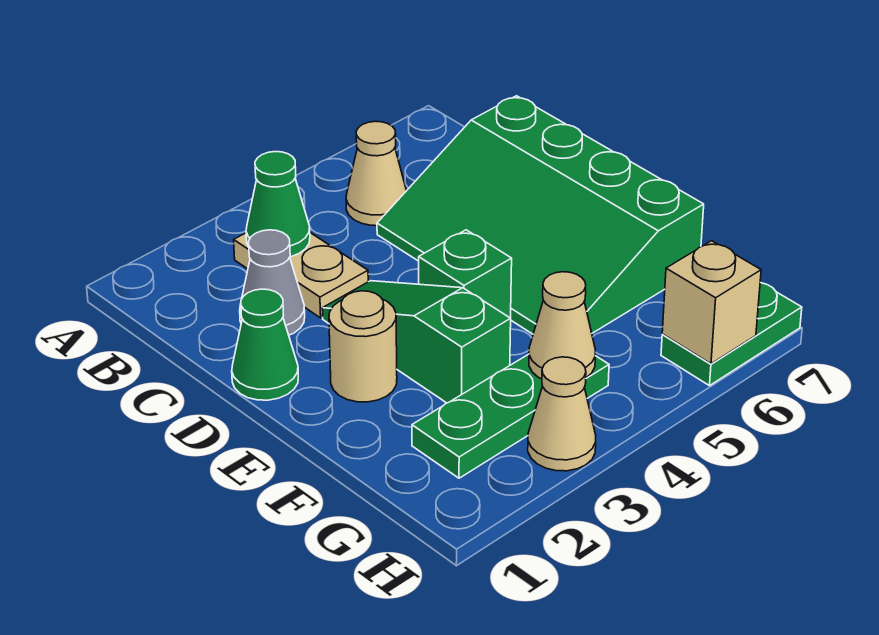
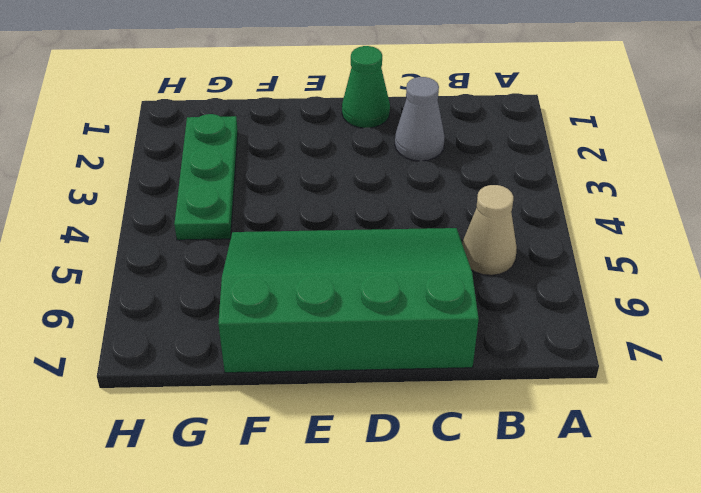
none -> tan 1x2 plate [234,233,368,318]
none -> green 1x3 slope [322,281,511,403]
none -> tan 1x1 round brick [329,291,397,402]

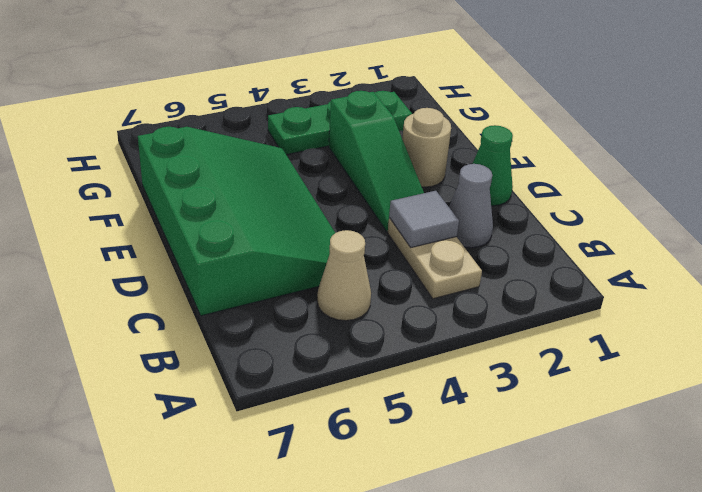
grey 1x1 tile [389,191,459,248] -> none
none -> green 1x1 brick [419,230,512,318]
none -> tan 1x1 cone [528,357,596,471]
none -> green 1x2 plate [661,283,802,386]

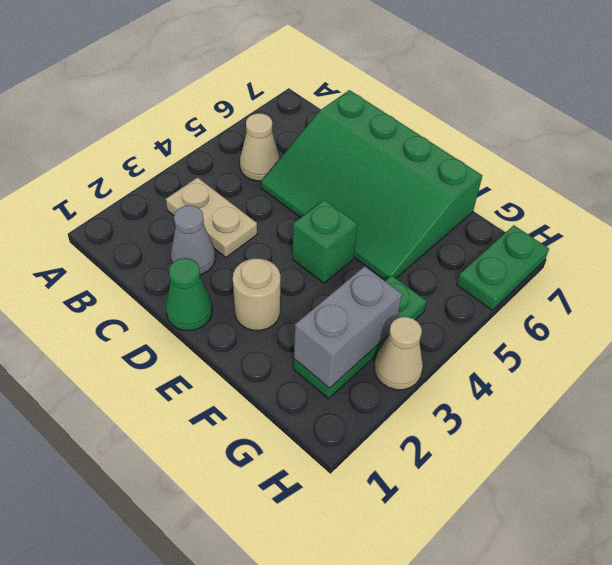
grey 1x2 brick [294,266,402,388] -> none
none -> green 1x3 slope [322,281,511,403]
none -> green 1x1 cone [246,152,310,257]
none -> tan 1x1 cone [529,272,595,379]

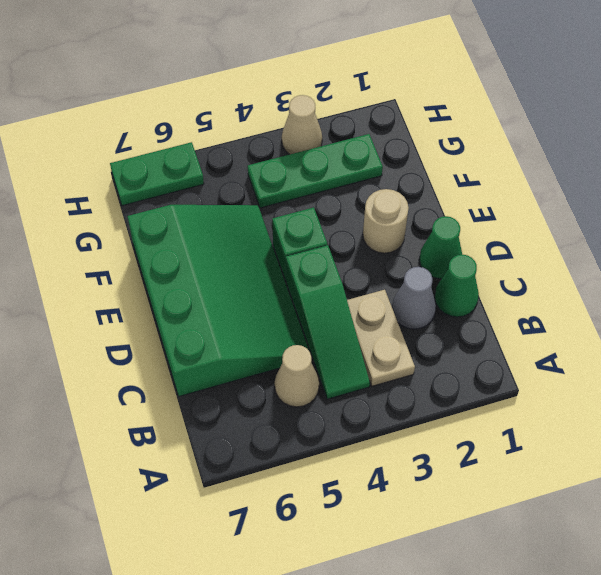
green 1x3 slope [286,245,370,399] -> green 1x3 slope moved to [322,281,511,403]
green 1x1 cone [435,255,479,317] -> green 1x1 cone moved to [246,152,310,257]
none -> tan 1x1 cone [529,272,595,379]
none -> tan 1x1 brick [662,241,761,364]

